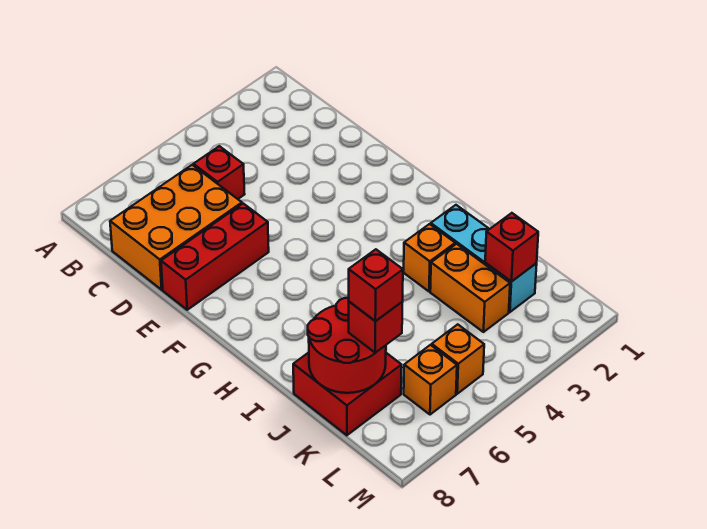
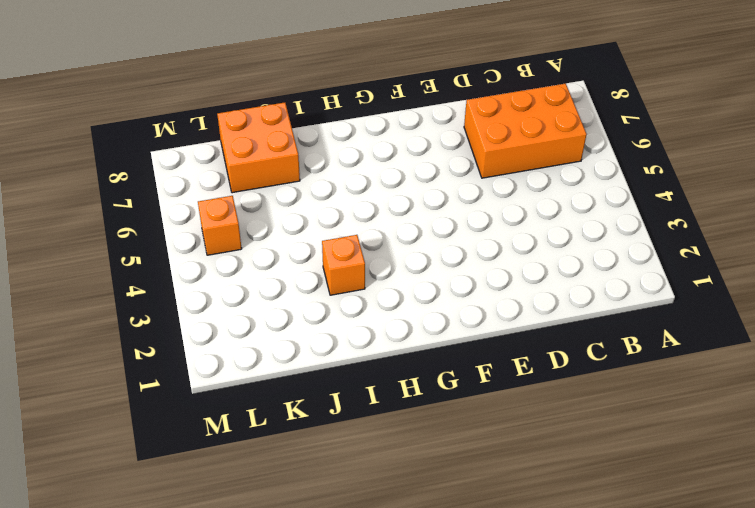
orange 2x3 brick [464,83,587,178] -> orange 2x3 brick turned to [110,165,242,290]
orange 2x2 brick [217,103,300,193] -> red 2x2 brick [293,353,402,435]
none -> red 1x1 brick [193,146,245,199]
none -> red 1x3 brick [161,204,269,310]
none -> cyan 1x3 brick [431,205,537,312]

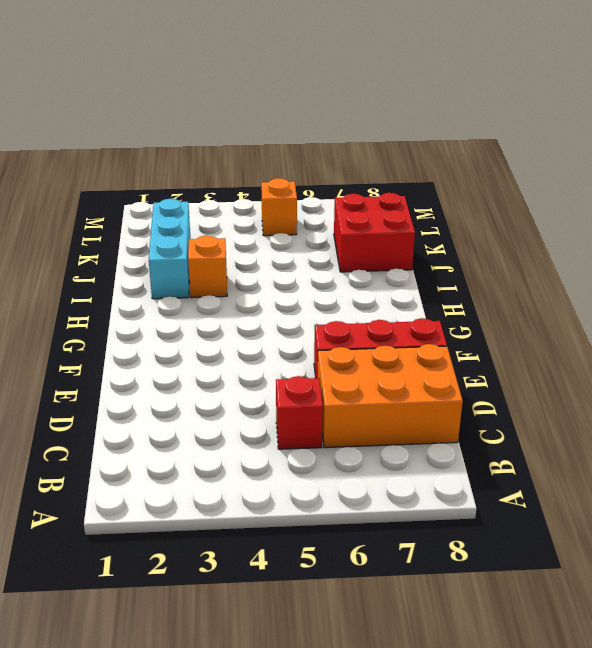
none -> orange 1x2 brick [430,244,510,332]
none -> orange 1x1 brick [404,345,457,415]
none -> red 2x2 round brick [308,298,386,393]

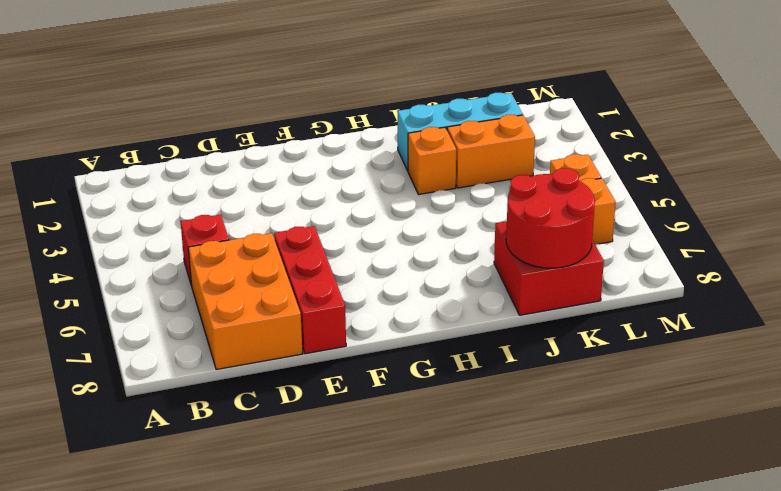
none -> red 1x1 brick [485,213,538,281]
none -> red 1x1 brick [349,302,403,353]
none -> red 1x1 brick [349,249,403,321]

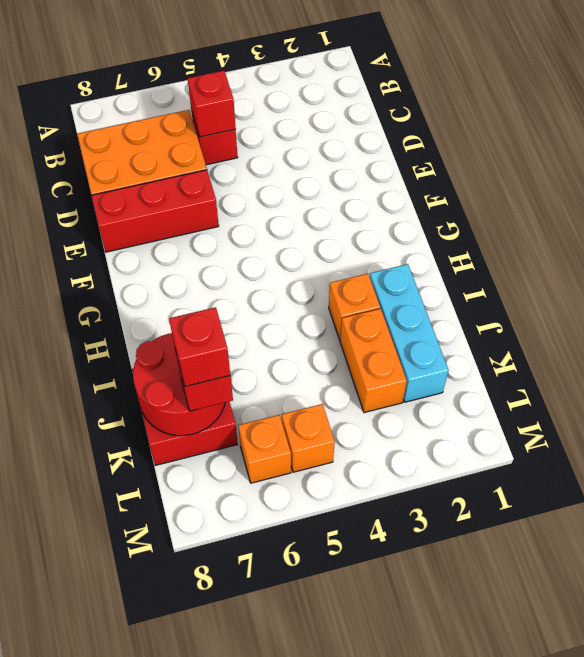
red 1x1 brick [188,71,236,137] -> red 1x1 brick moved to [485,213,538,281]

